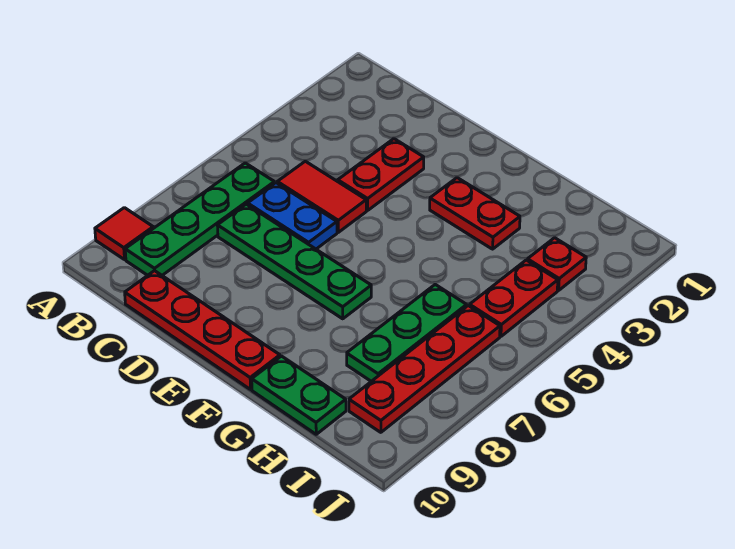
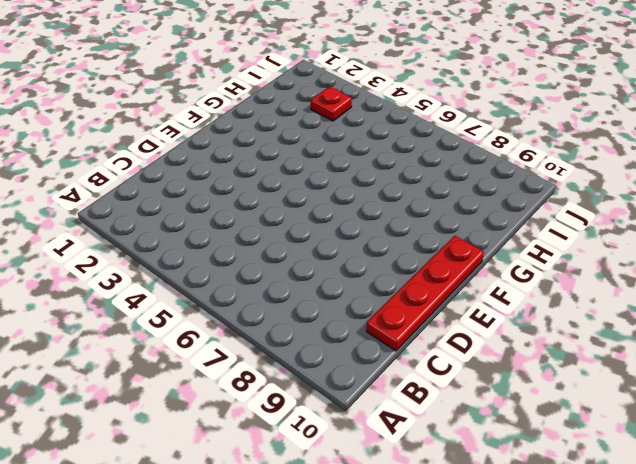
none -> red 1x1 tile [95,208,153,260]
none -> green 1x4 plate [125,163,274,275]
none -> red 1x2 tile [277,161,366,232]

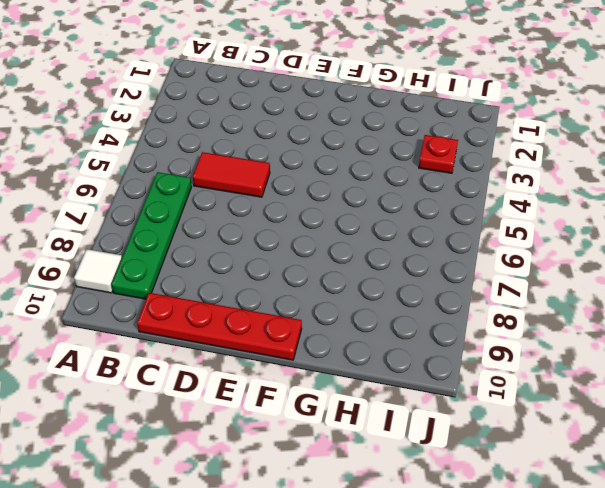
white 1x1 tile [74,249,122,293] -> red 1x1 tile [95,208,153,260]
none -> blue 1x2 plate [248,183,337,249]
none -> green 1x4 plate [217,204,371,319]
none -> red 1x2 plate [338,139,424,210]

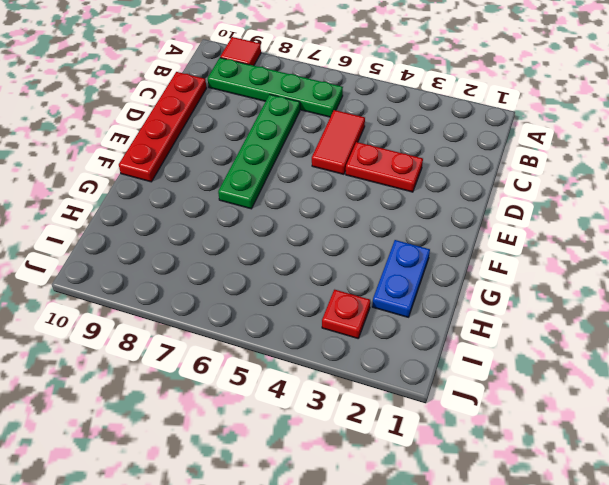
blue 1x2 plate [372,240,430,317] -> blue 1x2 plate moved to [248,183,337,249]
none -> red 1x2 plate [430,178,520,249]
none -> green 1x2 plate [252,356,346,434]
none -> green 1x3 plate [347,285,467,381]

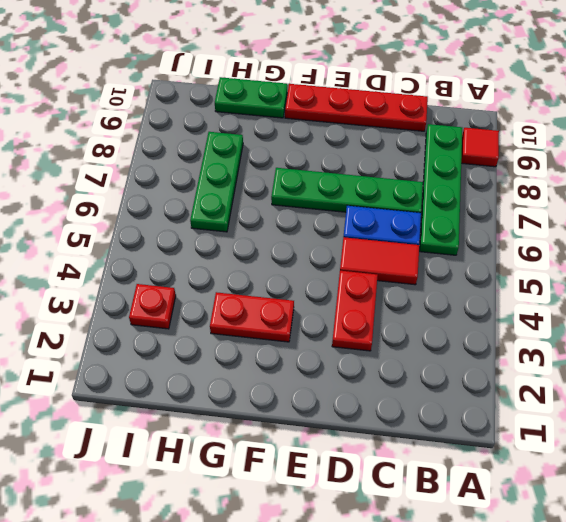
none -> red 1x2 plate [470,260,558,337]
none -> red 1x4 plate [349,306,500,432]

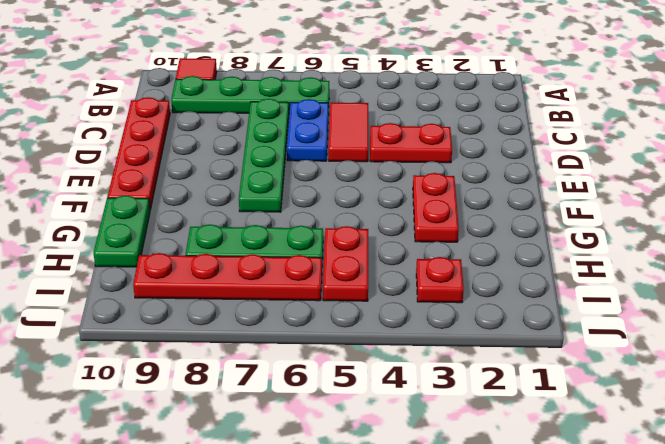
red 1x2 plate [323,226,368,301] -> red 1x2 plate turned to [470,260,558,337]

